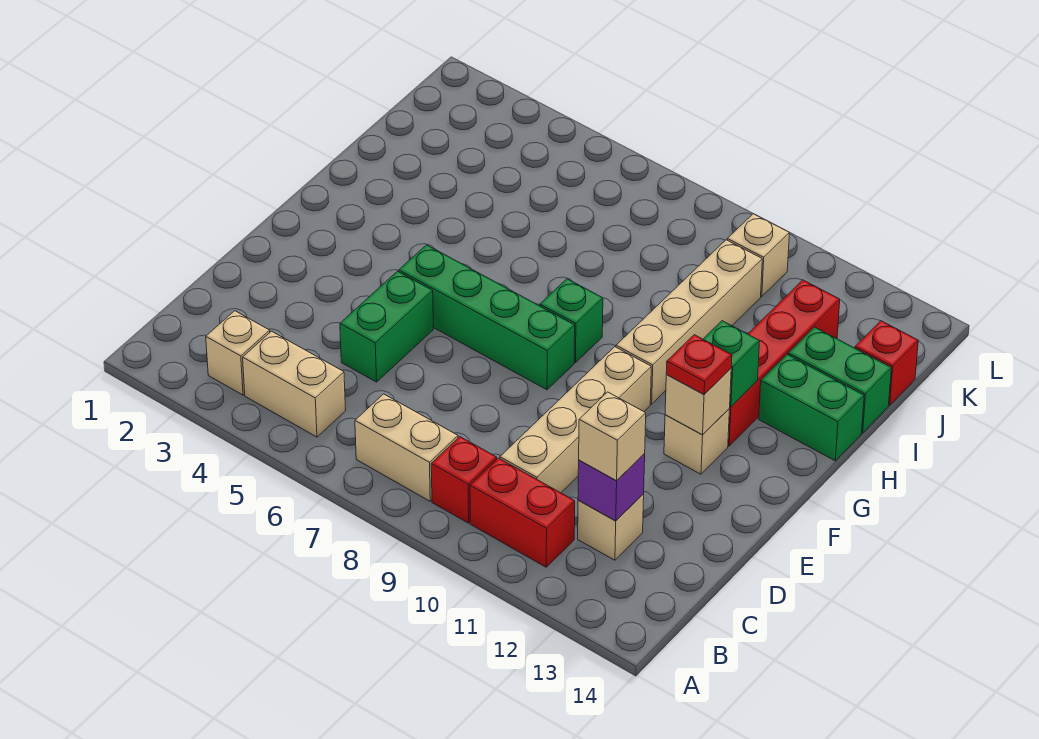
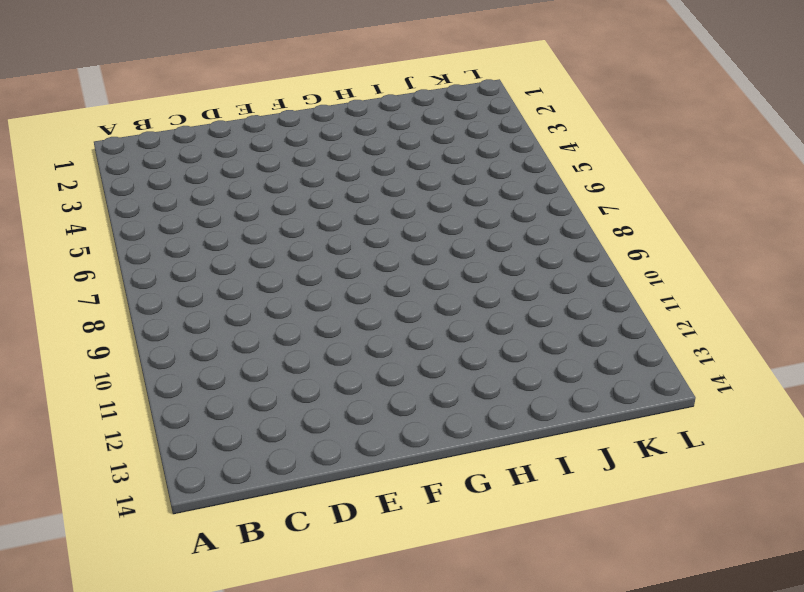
none -> tan 1x1 brick [206,311,270,395]
none -> tan 1x2 brick [243,331,346,437]
none -> tan 1x2 brick [355,394,458,501]

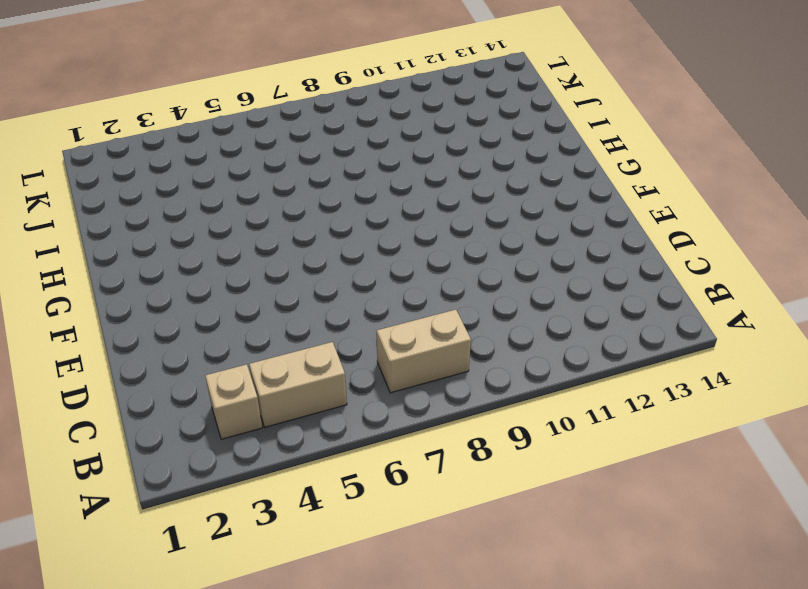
none -> red 1x1 brick [431,437,497,523]
none -> red 1x2 brick [470,458,575,567]
none -> tan 1x4 brick [500,347,651,493]

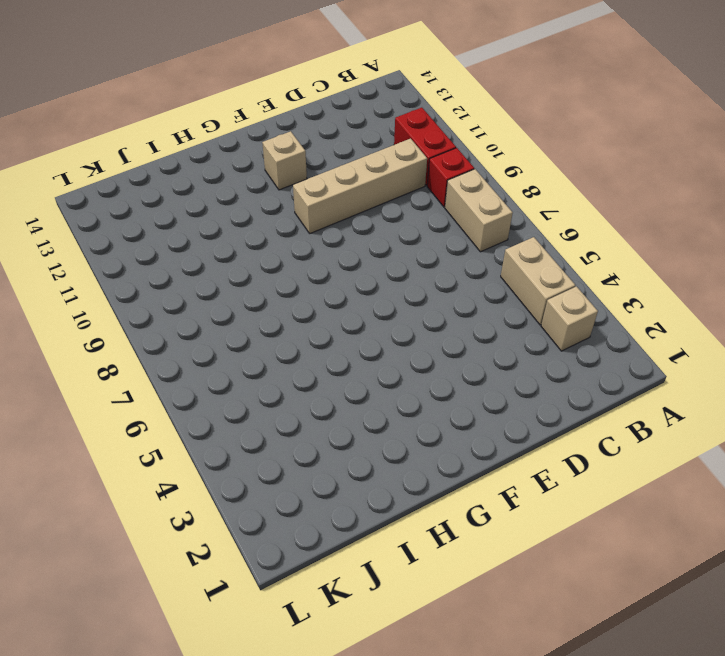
none -> tan 1x1 brick [578,494,644,560]
none -> green 1x2 brick [340,271,433,382]
none -> green 1x4 brick [399,245,575,390]

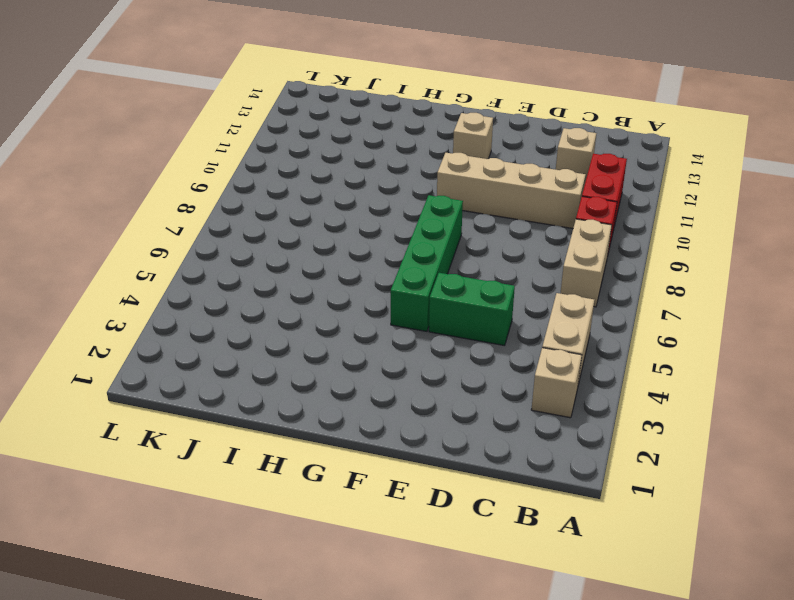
none -> green 1x1 brick [540,279,603,363]
none -> tan 1x4 brick [616,240,762,404]
none -> red 1x4 brick [728,280,840,446]

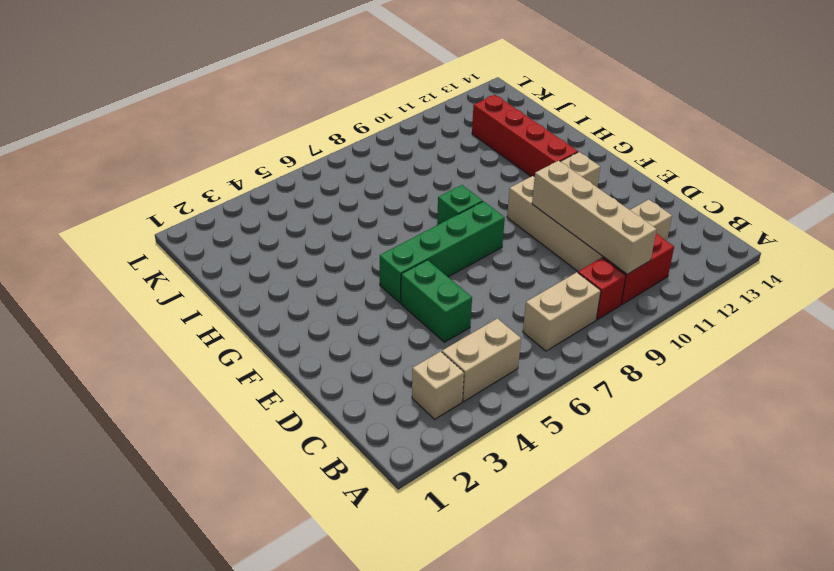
tan 1x4 brick [532,161,657,274] -> tan 1x4 brick moved to [616,240,762,404]
none -> green 1x2 brick [759,354,864,461]
none -> green 1x2 brick [788,327,891,433]
none -> red 1x1 brick [855,321,918,405]

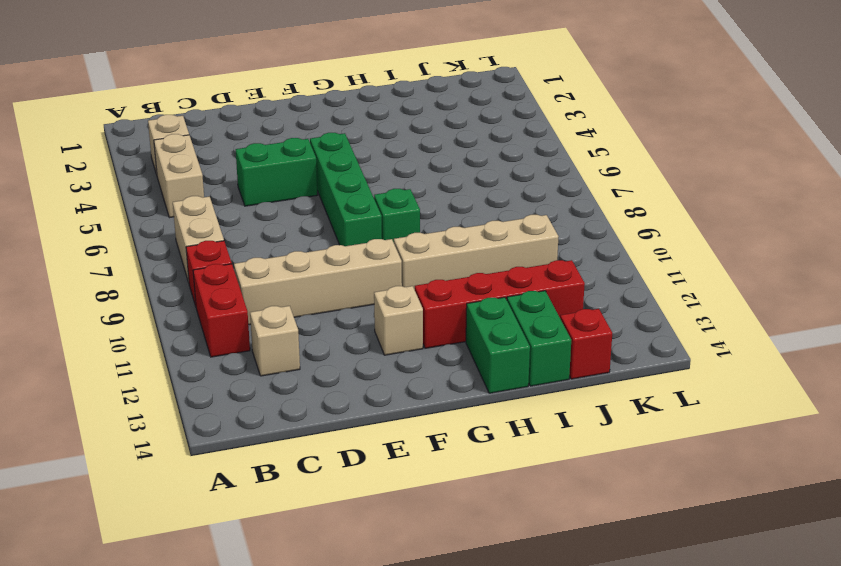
none -> tan 1x1 brick [727,214,789,296]
none -> purple 1x1 brick [578,454,645,521]
none -> tan 1x1 brick [665,369,731,435]

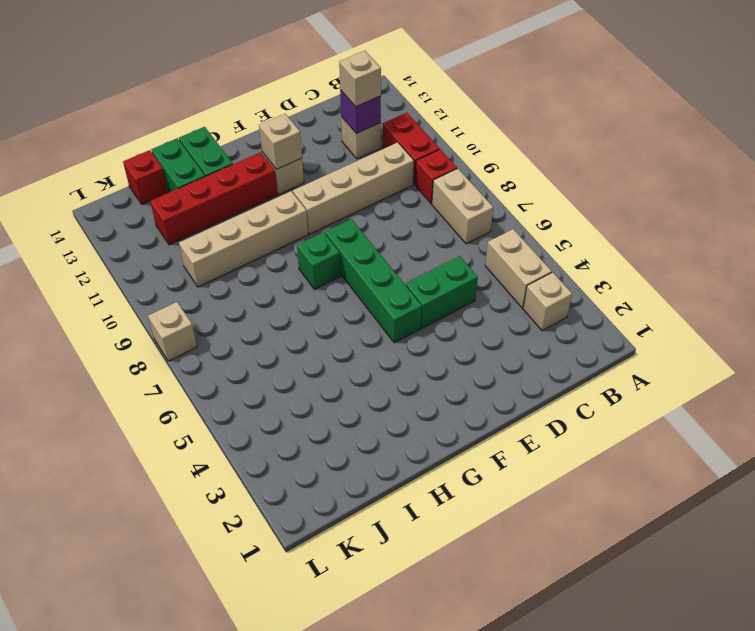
tan 1x1 brick [148,302,197,361] -> tan 1x1 brick moved to [727,214,789,296]
none -> green 1x1 brick [703,321,760,407]
none -> red 1x1 plate [666,335,732,394]

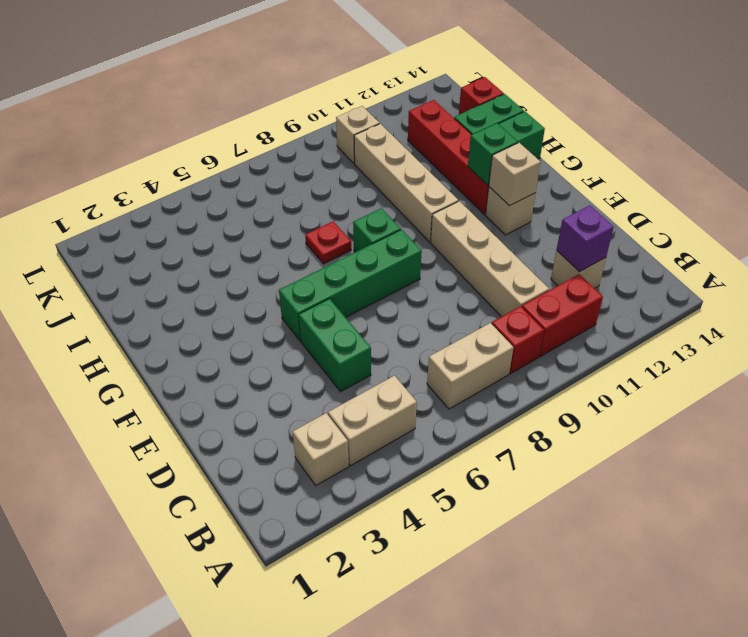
red 1x1 plate [305,221,351,264] -> red 1x1 plate moved to [666,335,732,394]
none -> tan 1x1 brick [579,392,646,481]

